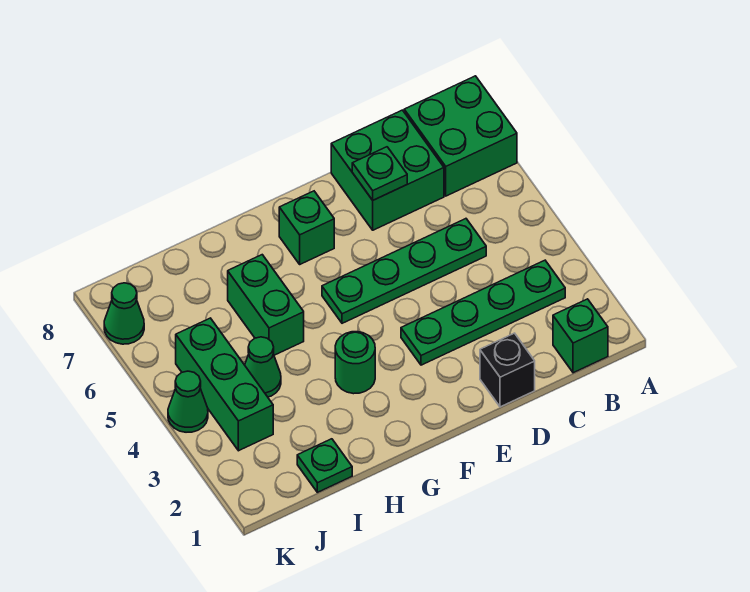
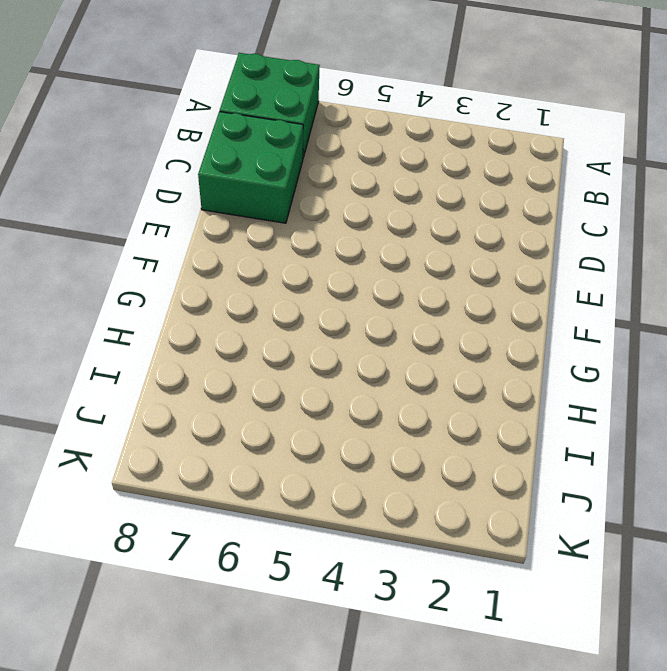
none -> green 1x1 brick [553,299,608,373]
none -> green 1x4 plate [401,260,565,365]
none -> green 1x4 plate [322,219,486,323]

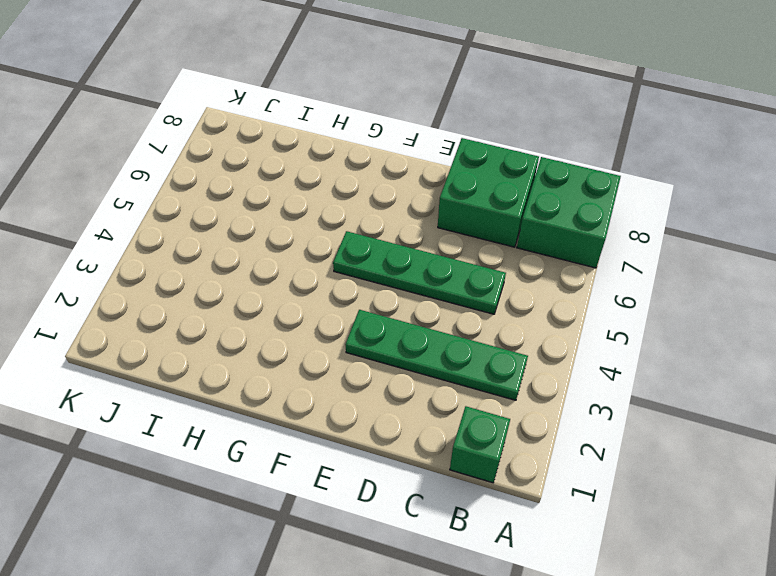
none -> black 1x1 brick [480,333,535,407]
none -> green 1x1 brick [279,191,334,264]
none -> green 1x1 round brick [335,332,375,394]

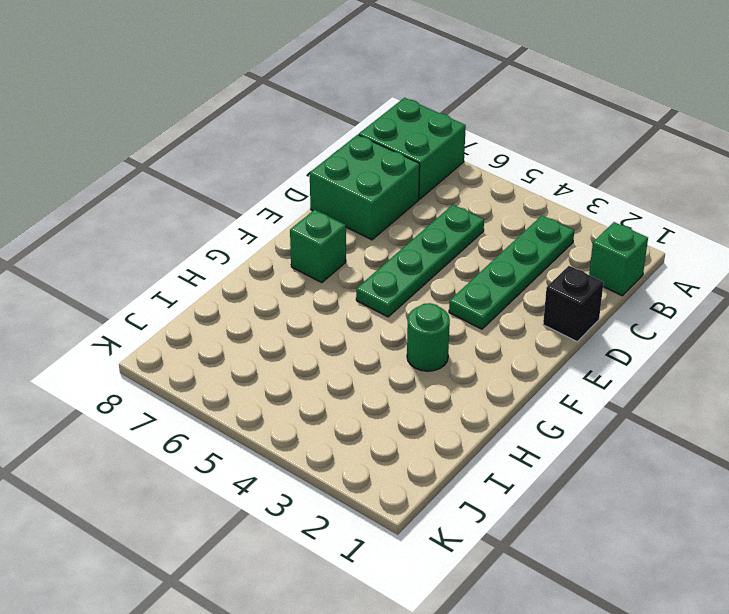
none -> green 1x2 brick [228,255,304,355]
none -> green 1x1 plate [297,439,352,492]
none -> green 1x1 cone [245,337,281,397]

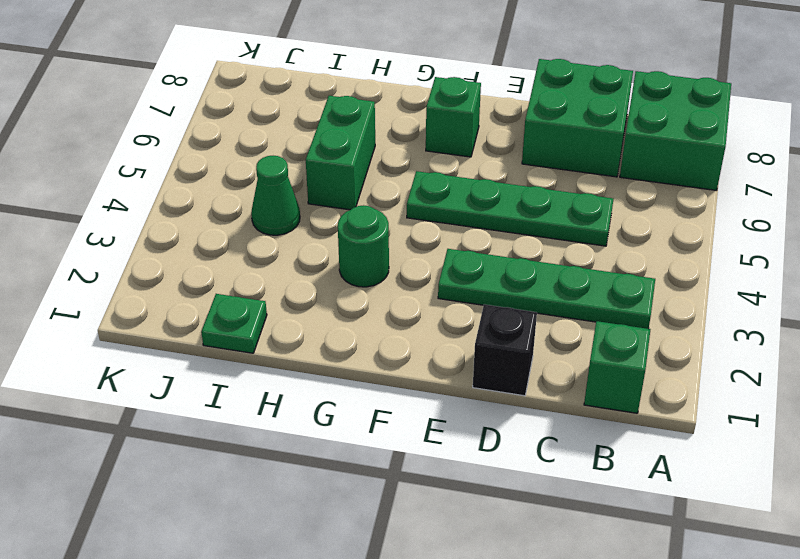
none -> green 1x3 brick [176,318,273,451]
none -> green 1x1 cone [168,371,208,432]
none -> green 1x1 cone [104,283,144,344]

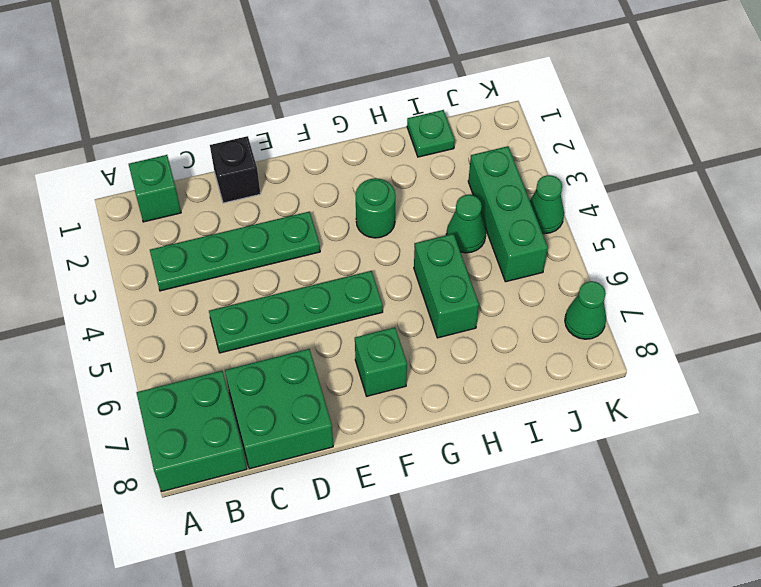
none -> green 1x1 plate [352,147,407,200]

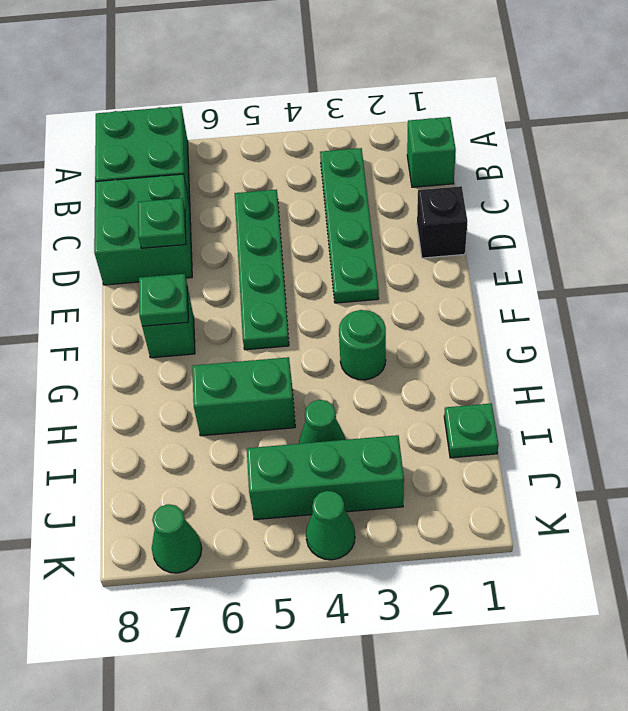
green 1x1 plate [139,274,188,327] -> none

